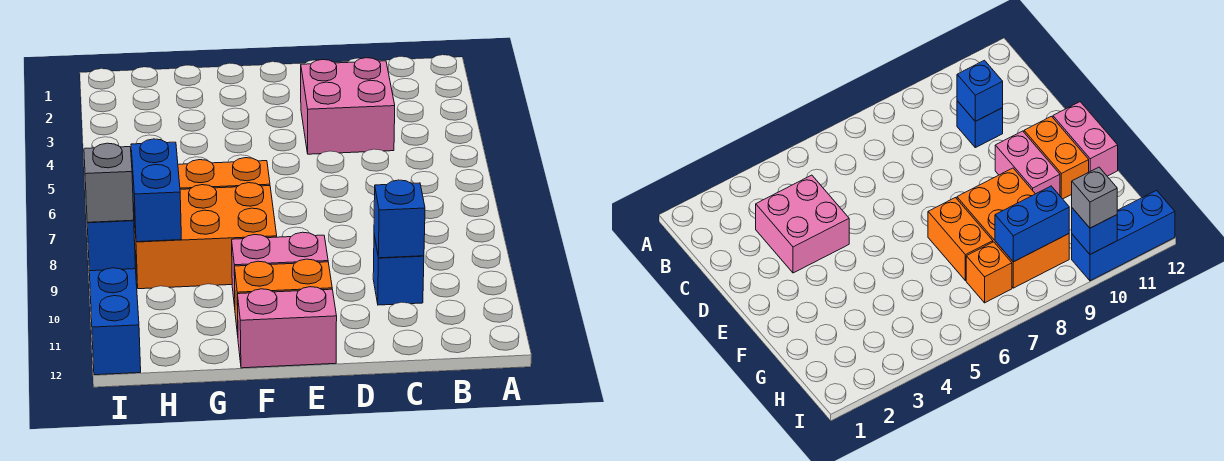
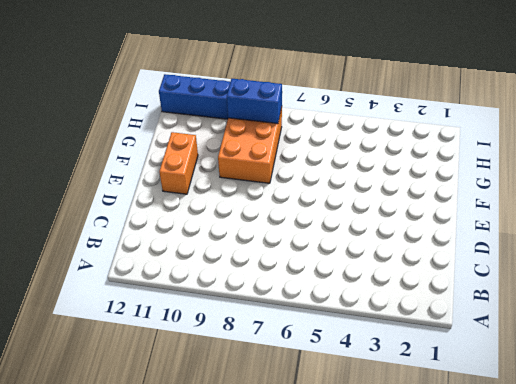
none -> pink 2x2 brick [301,58,395,154]
none -> blue 1x1 brick [373,235,424,305]
none -> pink 1x2 brick [232,232,328,307]

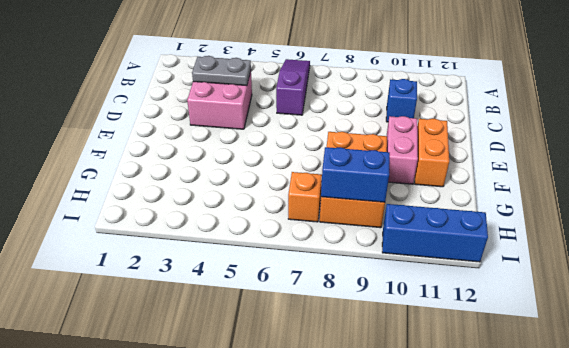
purple 1x3 slope [276,59,310,115] -> none
grey 1x2 plate [192,56,251,86] -> none
none -> pink 1x2 brick [237,287,337,368]
none -> orange 1x2 brick [178,158,270,189]
none -> blue 1x1 brick [374,180,425,258]

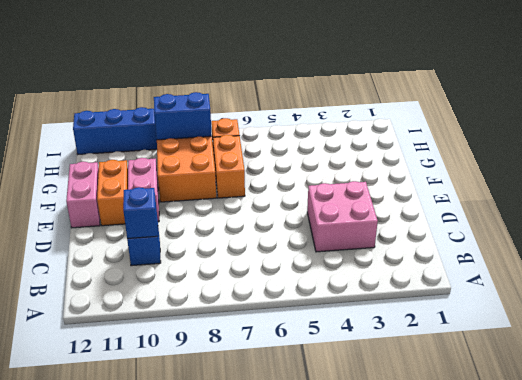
none -> blue 1x1 brick [87,220,135,271]
none -> grey 1x1 brick [84,143,134,222]

